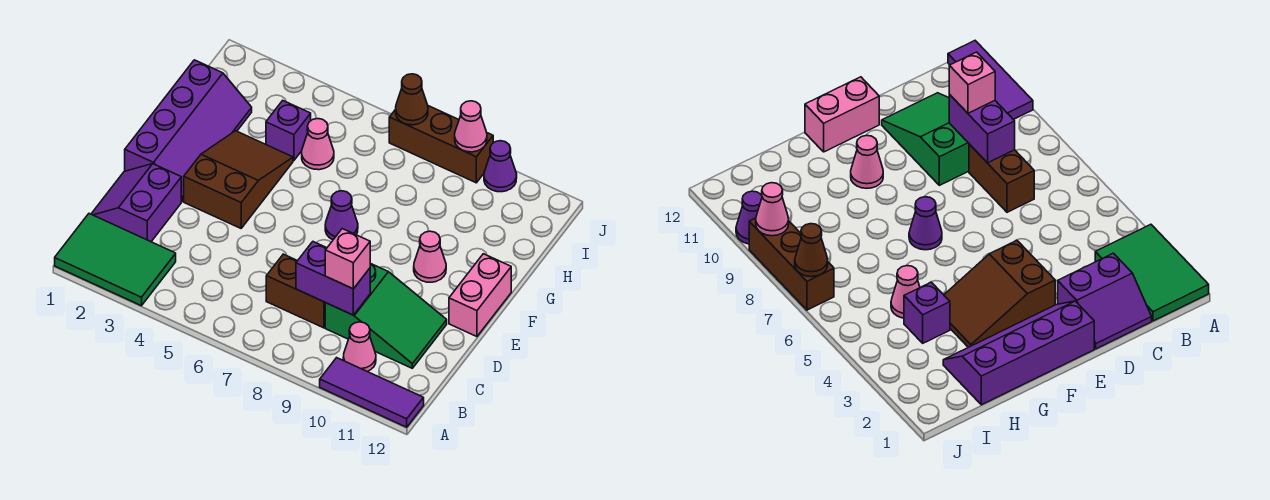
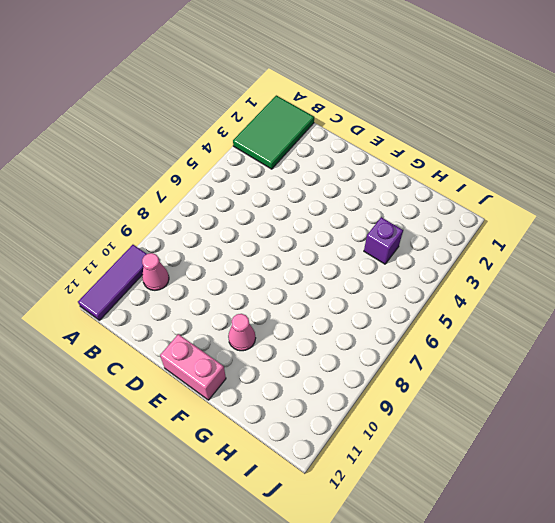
none -> purple 2x2 slope [91,164,181,242]
none -> brown 1x2 brick [266,254,325,328]
none -> green 2x3 slope [325,263,447,368]

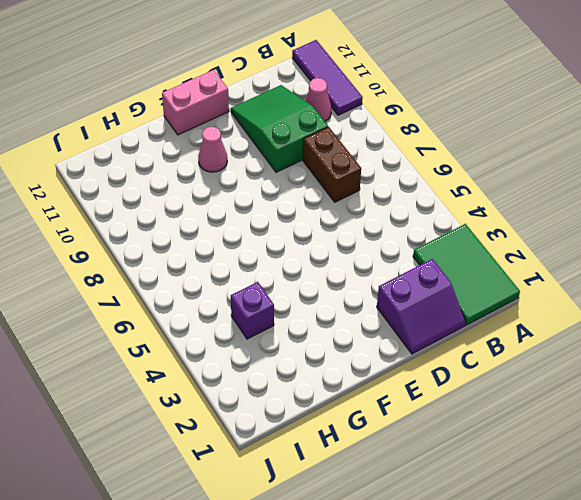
none -> purple 2x4 slope [125,60,252,201]
none -> brown 2x3 slope [184,131,293,228]
none -> purple 1x1 cone [325,191,358,240]

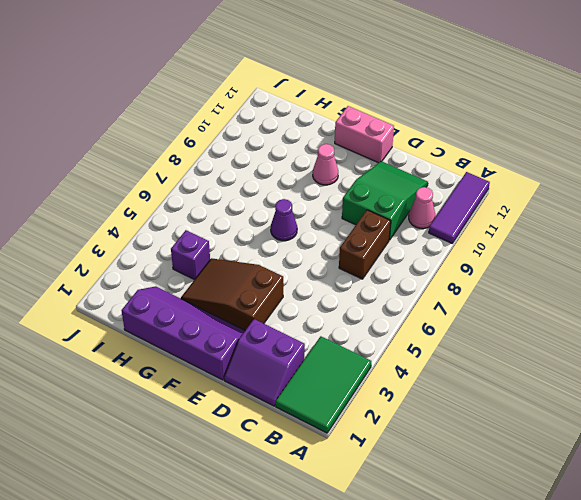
none -> pink 1x1 cone [302,119,334,170]
none -> brown 1x3 brick [389,106,493,183]
none -> purple 1x1 cone [484,141,517,192]

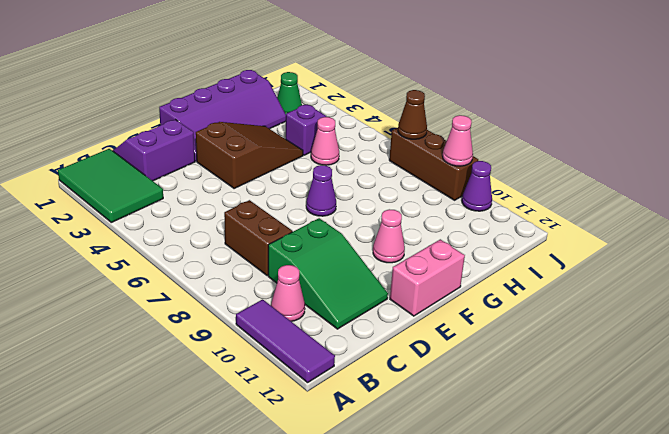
green 1x1 cone [277,72,302,114] -> none
none -> purple 1x2 brick [296,242,370,315]
none -> pink 1x1 brick [325,229,370,289]

